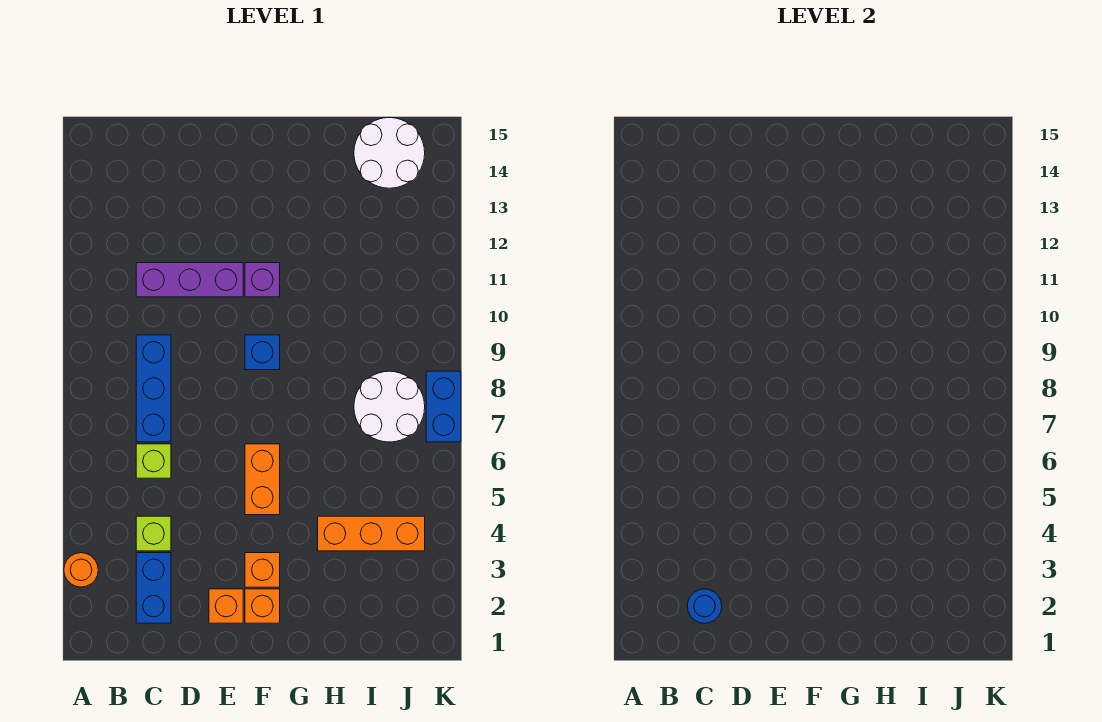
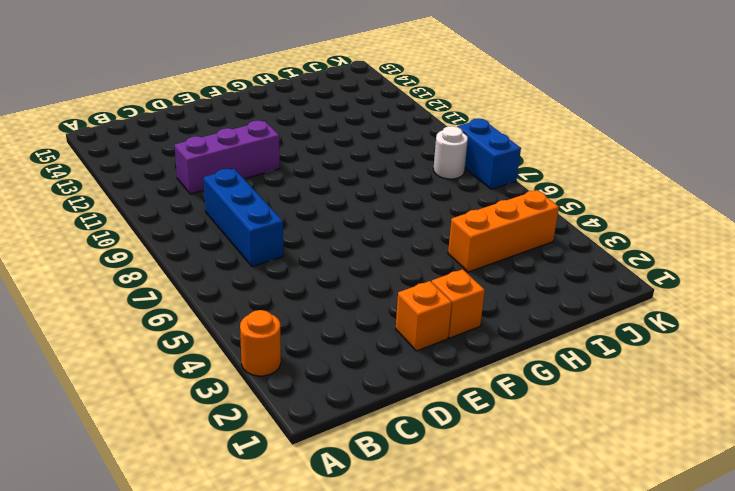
white 1x1 round brick [433,126,468,179] -> white 2x2 round brick [354,371,425,442]
none -> blue 1x2 brick [136,553,171,623]
none -> lime 1x1 brick [136,516,171,551]
none -> lime 1x1 brick [136,444,171,478]

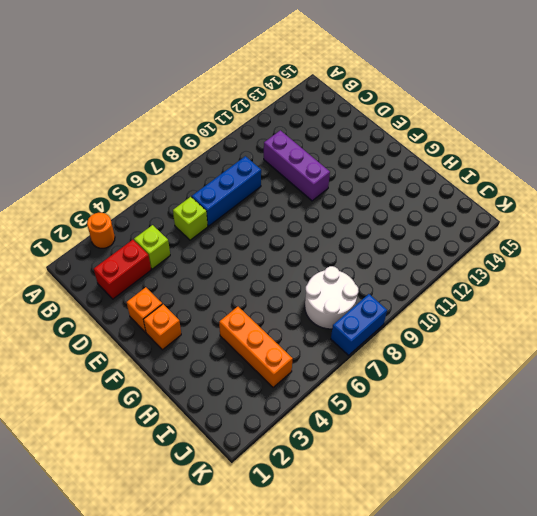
red 1x2 brick [94,240,151,299] -> blue 1x2 brick [136,553,171,623]
none -> orange 1x1 brick [245,553,280,587]
none -> orange 1x2 brick [245,444,280,515]
none -> blue 1x1 brick [245,335,280,370]

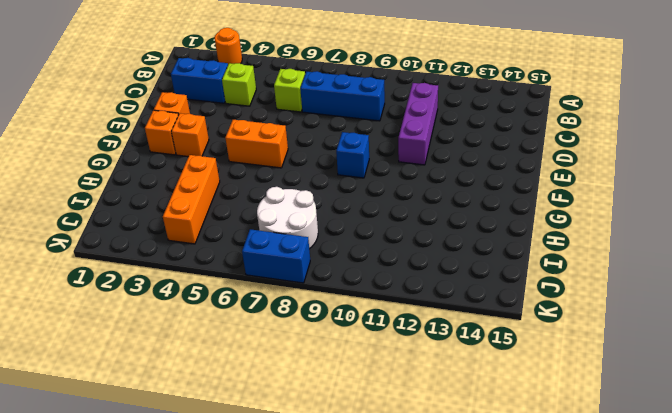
none -> purple 1x1 brick [245,263,280,297]
none -> white 2x2 round brick [354,118,425,188]
none -> blue 1x1 round brick [687,589,722,623]

